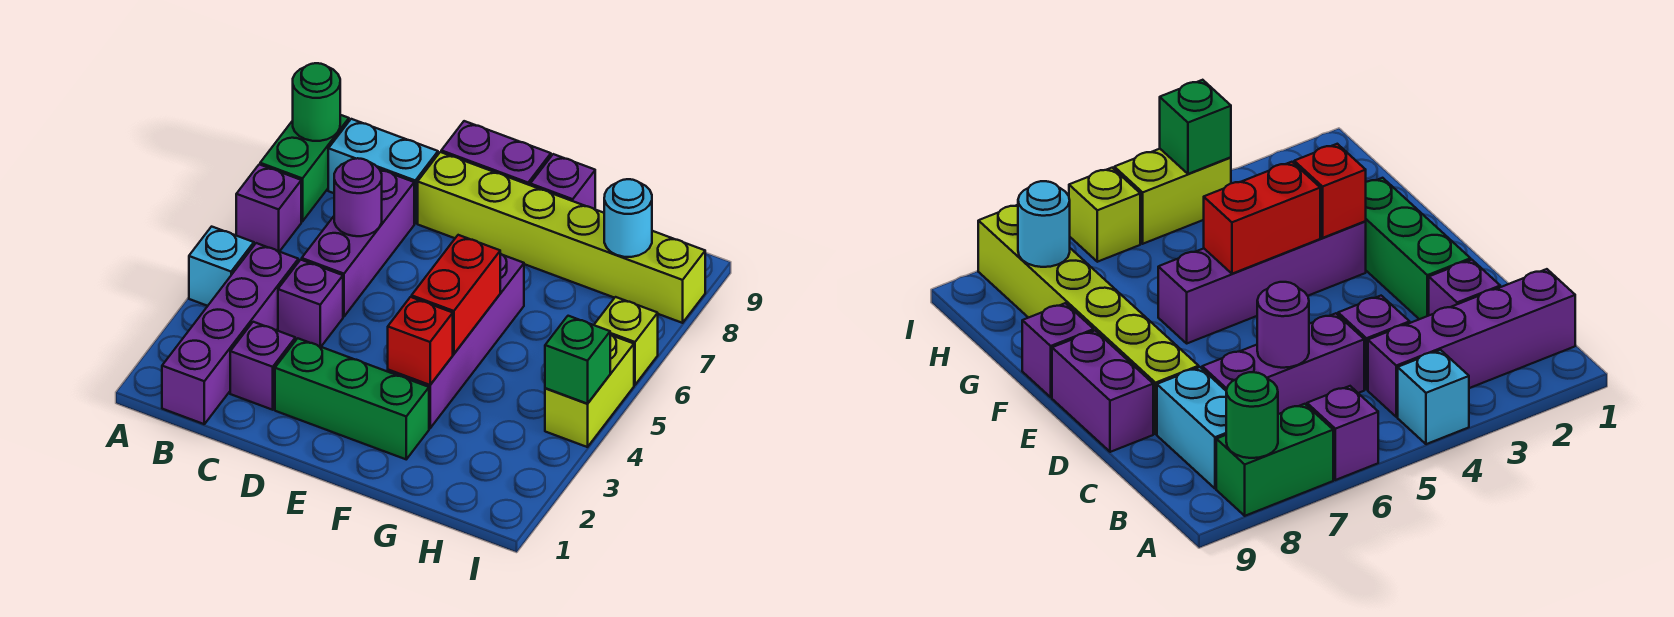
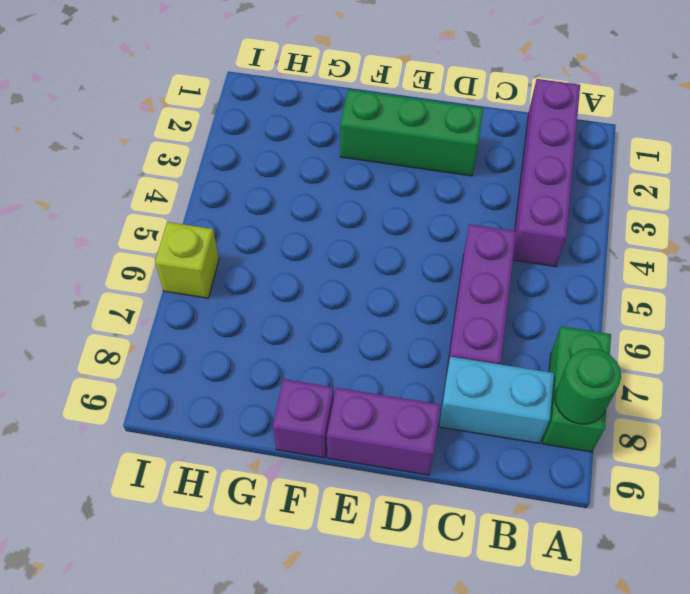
none -> cyan 1x1 brick [189,227,254,306]
none -> purple 1x1 brick [236,164,301,252]
none -> purple 1x1 brick [230,322,296,410]

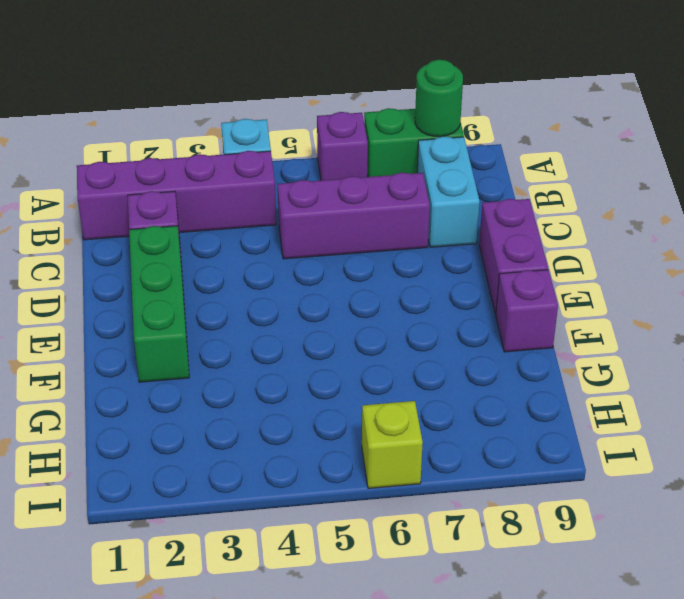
none -> purple 1x1 brick [278,260,343,347]
none -> lime 1x6 brick [418,152,705,323]
none -> purple 1x4 brick [388,254,524,428]

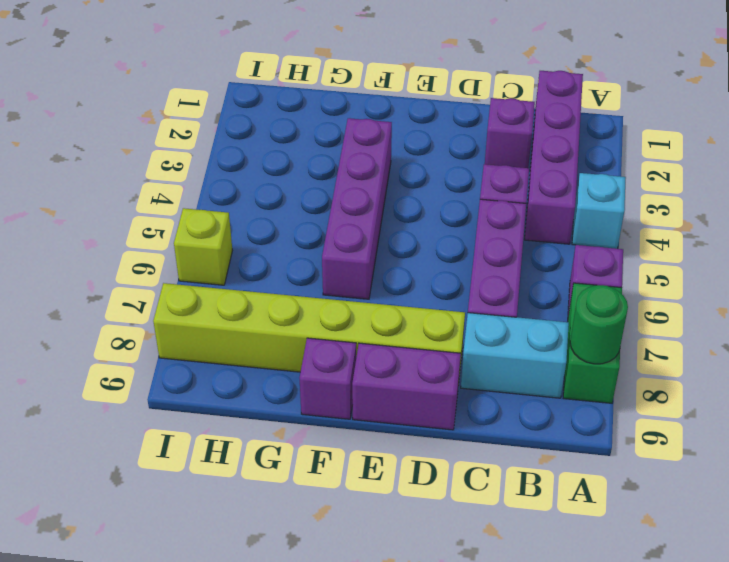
none -> green 1x3 brick [275,338,429,459]
none -> lime 1x2 brick [545,334,634,447]
none -> purple 1x1 round brick [334,158,382,236]

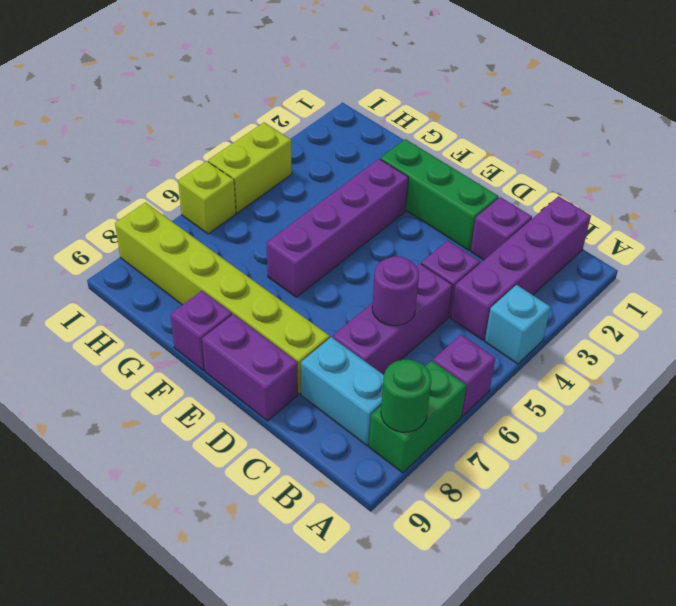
none -> red 1x1 brick [388,297,453,385]
none -> red 1x2 brick [412,235,500,354]
none -> cyan 1x1 round brick [604,179,652,257]

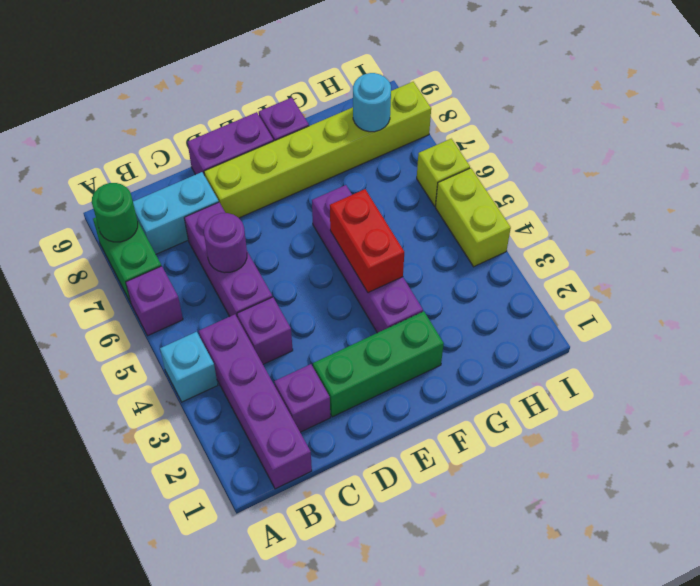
none -> red 1x1 brick [388,297,453,385]
none -> green 1x1 brick [545,316,610,404]

